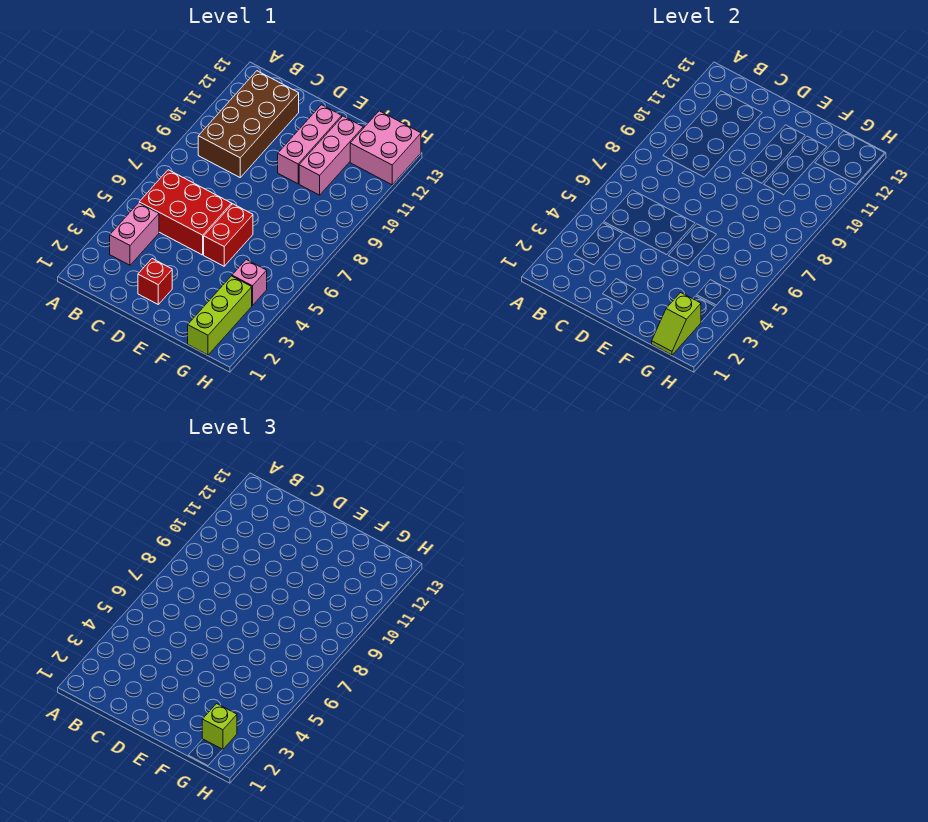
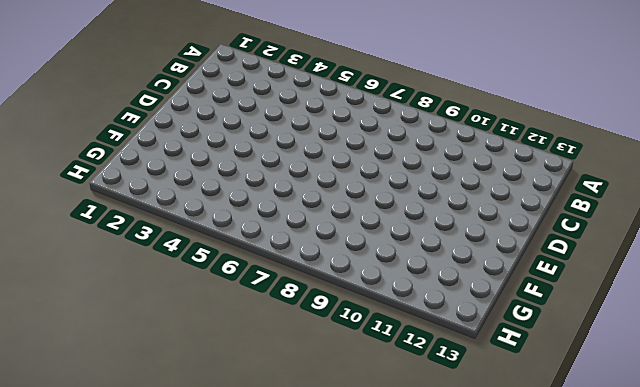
none -> pink 1x2 brick [110,203,159,265]
none -> red 2x3 brick [139,170,232,255]
none -> brown 2x4 brick [198,71,299,177]

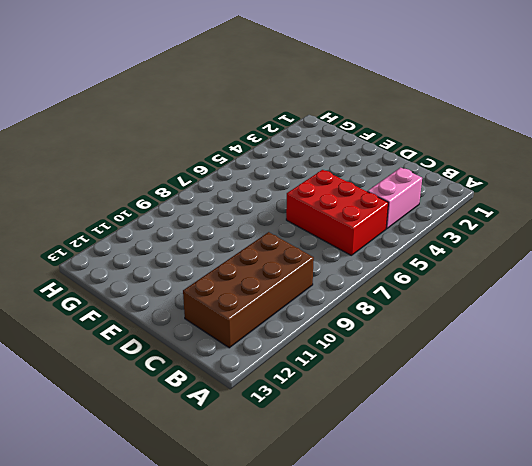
none -> red 1x1 brick [138,259,172,304]
none -> red 1x2 brick [204,204,253,266]
none -> pink 1x3 brick [278,105,342,184]

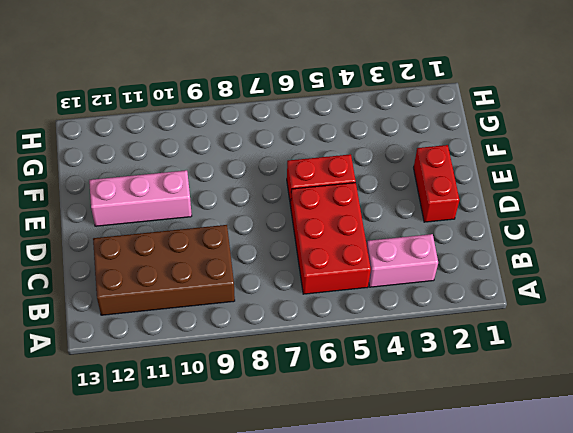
red 1x2 brick [414,145,460,222] -> red 1x1 brick [138,259,172,304]
none -> pink 1x3 brick [299,116,363,195]
none -> lime 1x3 brick [188,276,252,355]
none -> pink 1x1 brick [232,260,267,306]

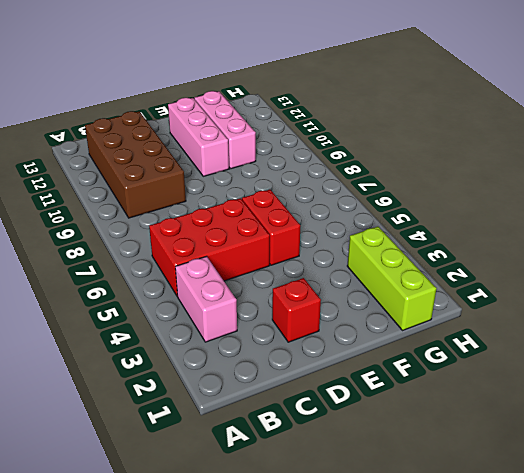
none -> pink 1x1 brick [232,260,267,306]
none -> pink 2x2 brick [350,111,421,185]
none -> lime 1x2 slope [652,293,701,355]

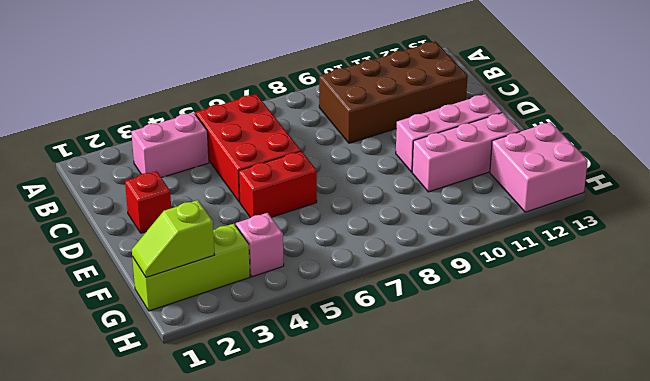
none -> lime 1x1 brick [202,704,237,750]

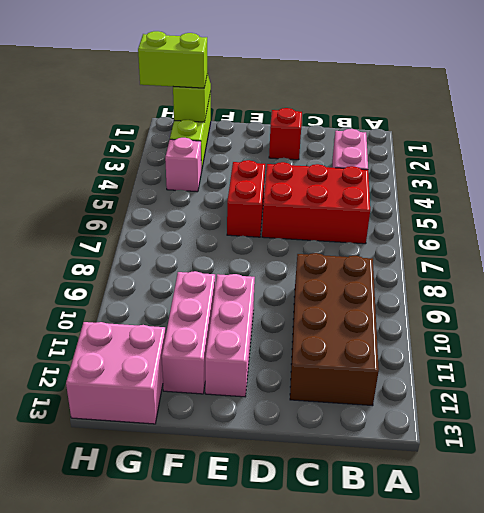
lime 1x2 brick [138,31,207,88] -> lime 1x1 brick [202,704,237,750]

